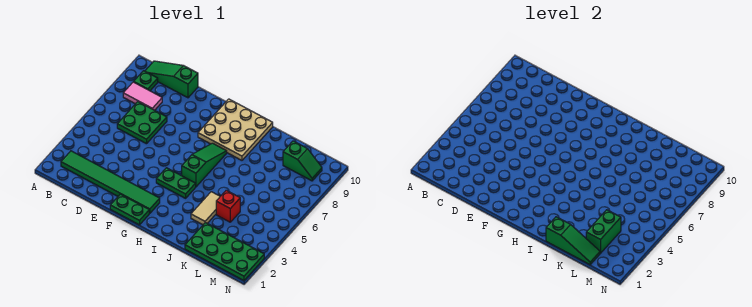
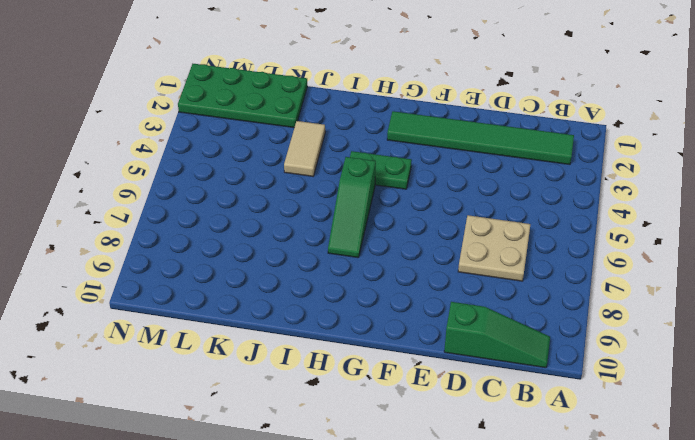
tan 2x2 plate [458,215,531,281] -> green 2x2 plate [117,102,167,144]
none -> pink 1x2 tile [123,82,162,110]
none -> green 1x1 plate [134,71,158,91]
none -> green 1x2 plate [110,194,149,225]

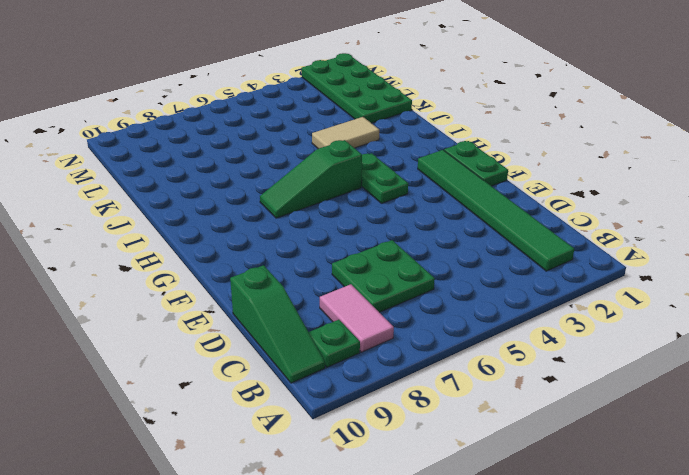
none -> tan 3x3 plate [198,99,273,160]
none -> red 1x1 brick [216,190,240,222]
none -> green 1x2 slope [283,141,322,181]

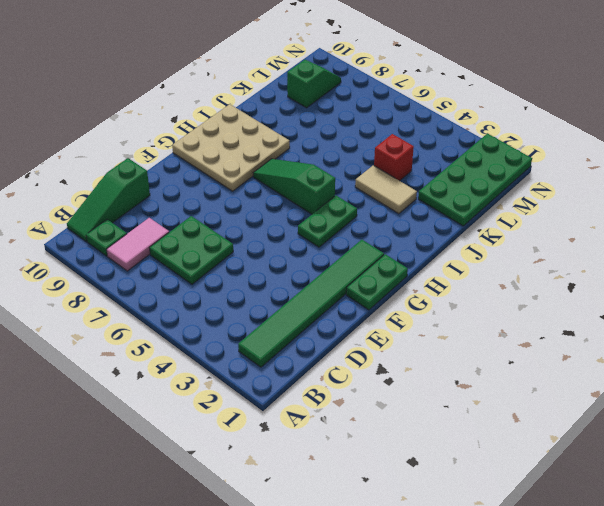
none -> green 1x3 slope [546,217,600,265]
none -> green 1x2 brick [586,210,621,253]

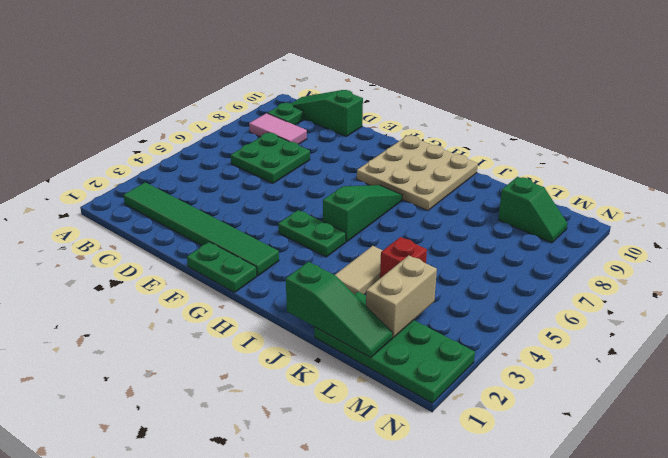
tan 1x2 brick [366,256,437,337] -> green 1x2 brick [586,210,621,253]

